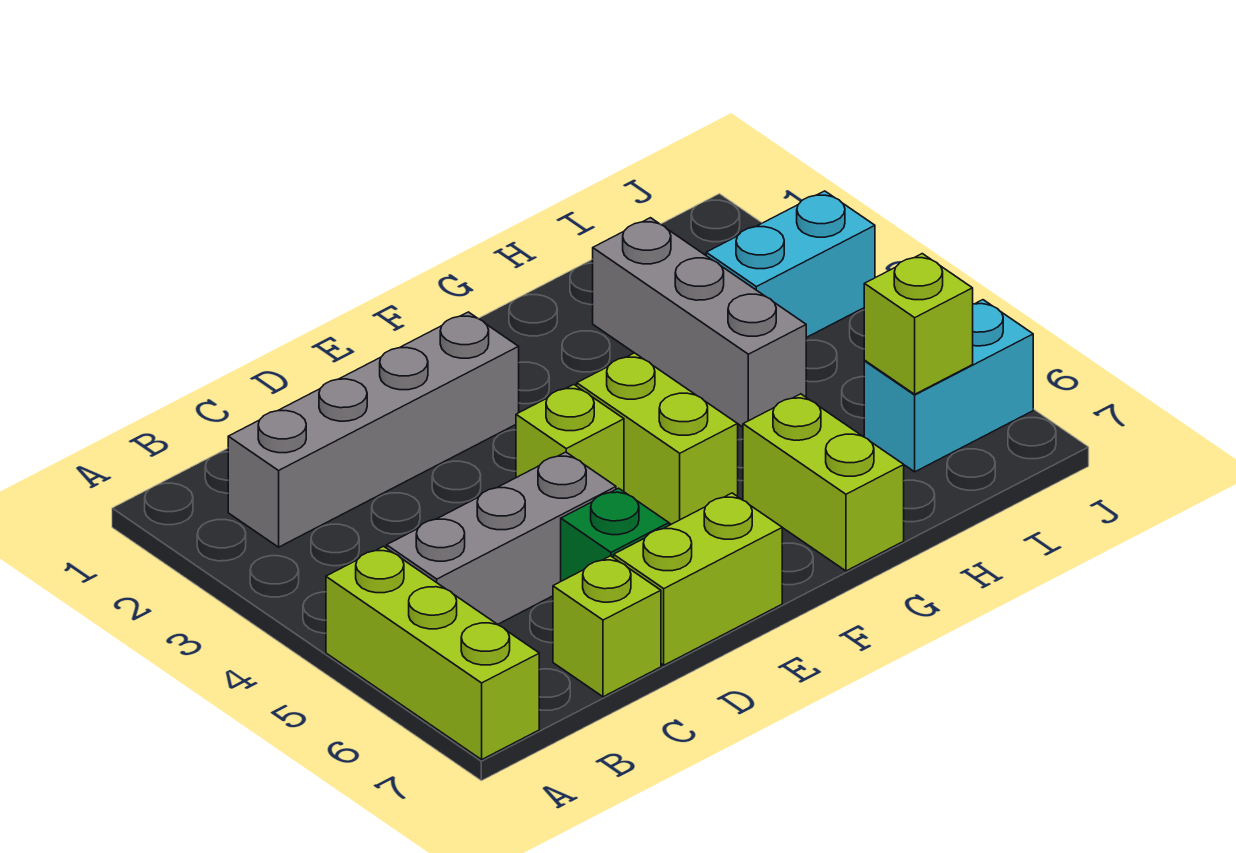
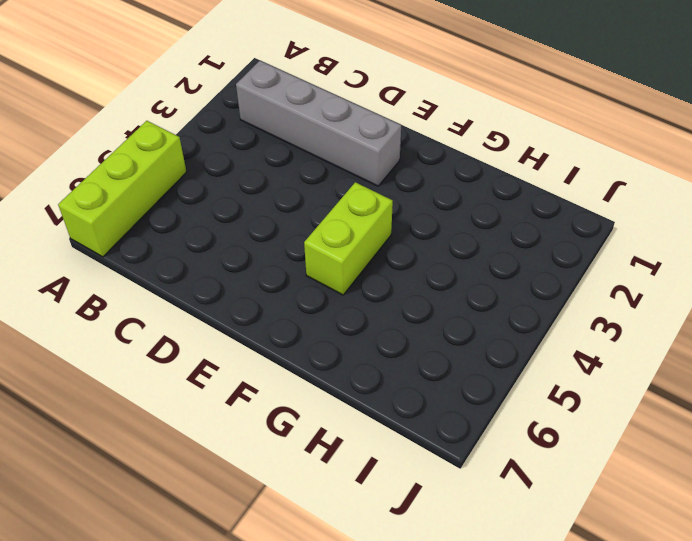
none -> grey 1x3 brick [387,452,616,624]
none -> lime 1x1 brick [553,556,661,697]
none -> green 1x1 brick [561,488,669,581]

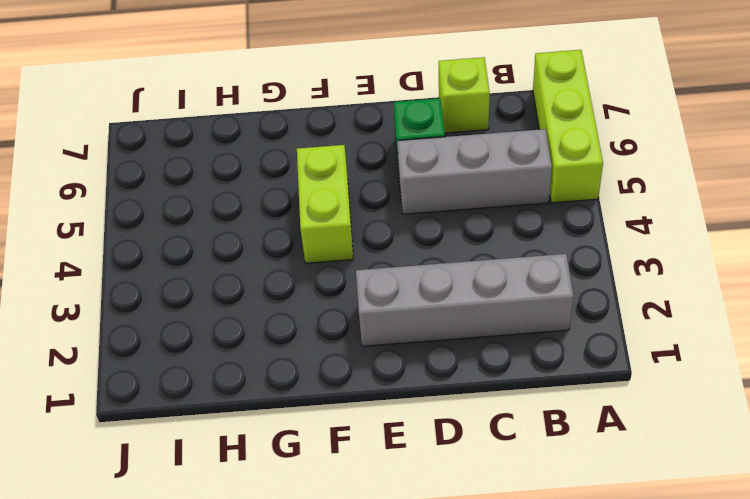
none -> lime 1x2 brick [614,493,782,665]
none -> lime 1x1 brick [516,385,624,492]
none -> lime 1x2 brick [743,394,904,571]

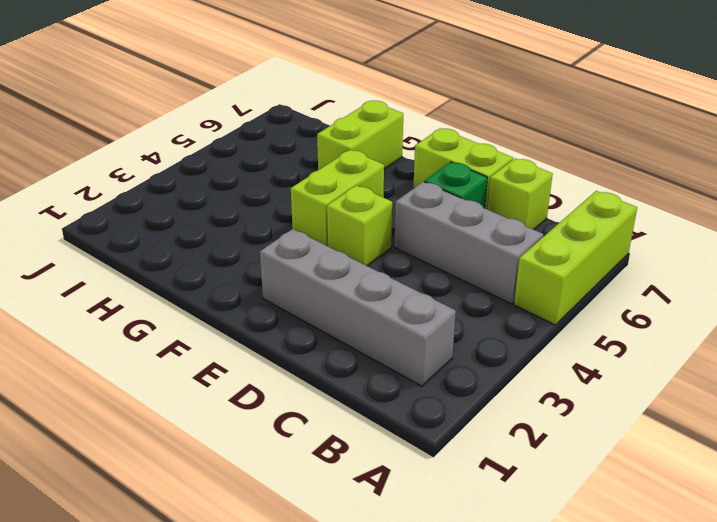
none -> grey 1x3 brick [593,218,806,427]
none -> cyan 1x2 brick [706,191,875,338]
none -> cyan 1x2 brick [864,300,1033,472]

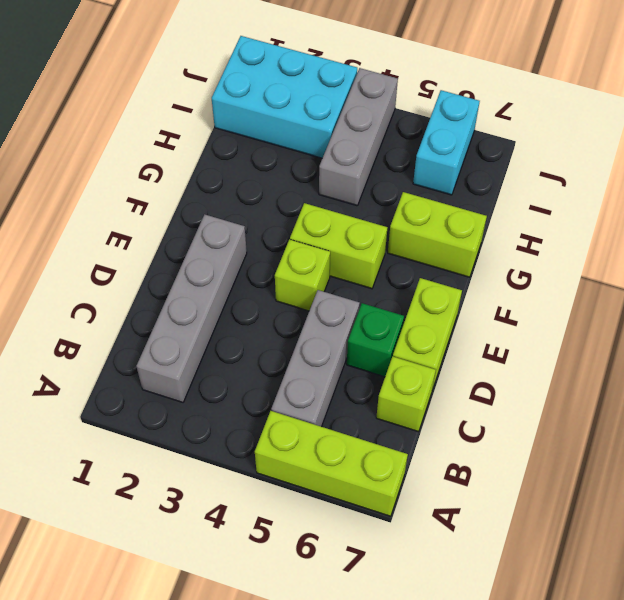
grey 1x3 brick [319,68,398,206] -> grey 1x3 brick turned to [593,218,806,427]
cyan 2x3 brick [212,36,357,158] -> cyan 1x2 brick [706,191,875,338]
none -> lime 1x1 brick [864,254,973,394]

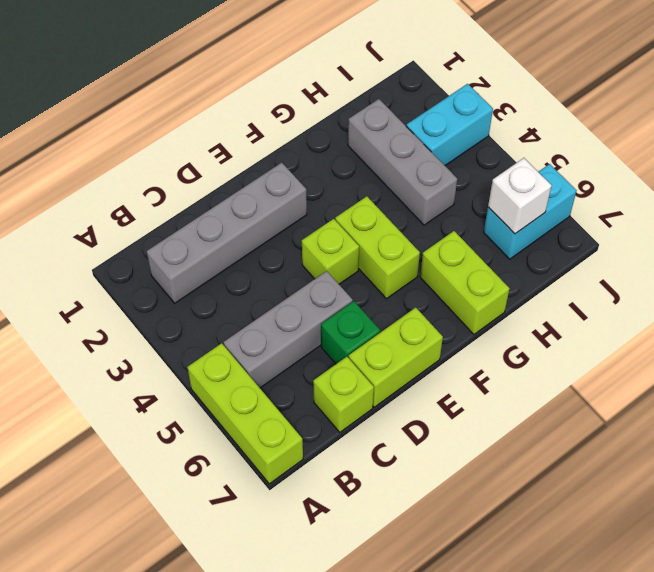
white 1x1 brick [488,158,552,234] -> lime 1x1 brick [864,254,973,394]

